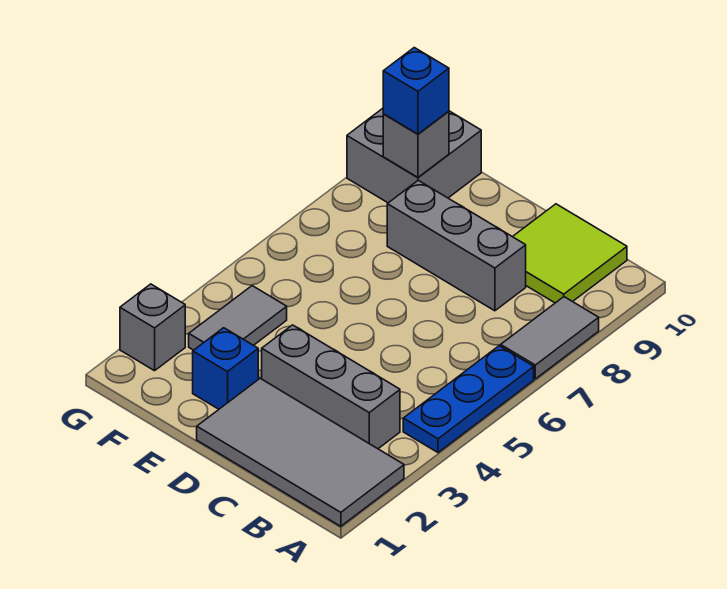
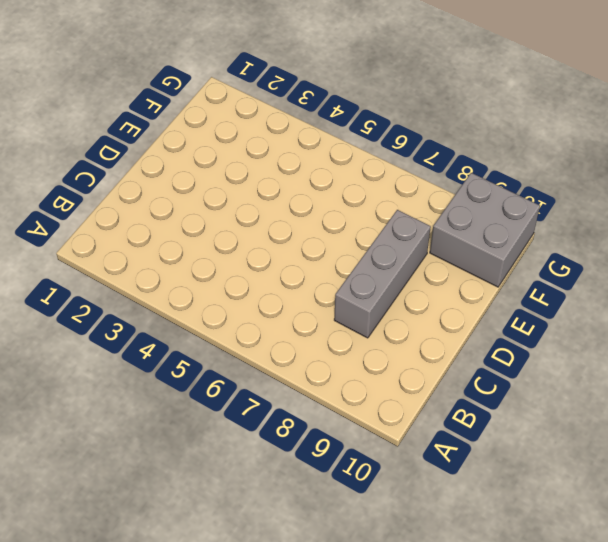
none -> grey 2x4 tile [197,378,404,526]
none -> blue 1x3 plate [403,346,534,453]
none -> grey 1x2 tile [501,297,599,379]

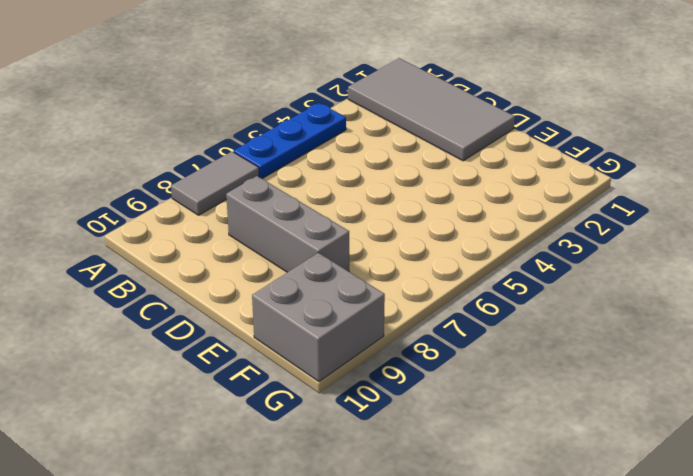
none -> grey 1x3 brick [262,325,400,449]
none -> lime 2x2 tile [513,204,627,303]
none -> blue 1x1 brick [193,328,258,409]

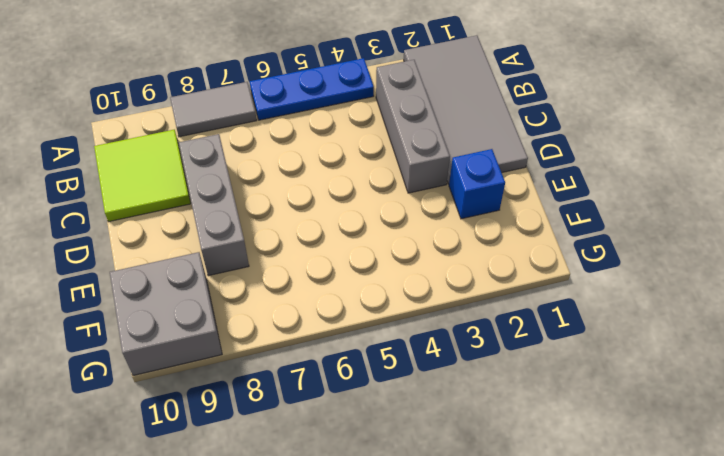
none -> grey 1x2 tile [189,286,287,350]
none -> grey 1x1 brick [120,284,185,371]
none -> grey 1x1 brick [383,111,449,177]

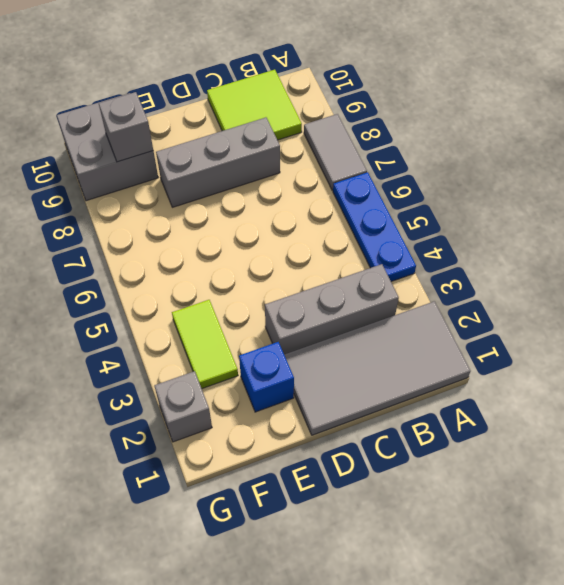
lime 1x2 tile [172,300,238,388] -> grey 1x2 tile [189,286,287,350]
none -> blue 1x1 brick [383,48,449,134]

